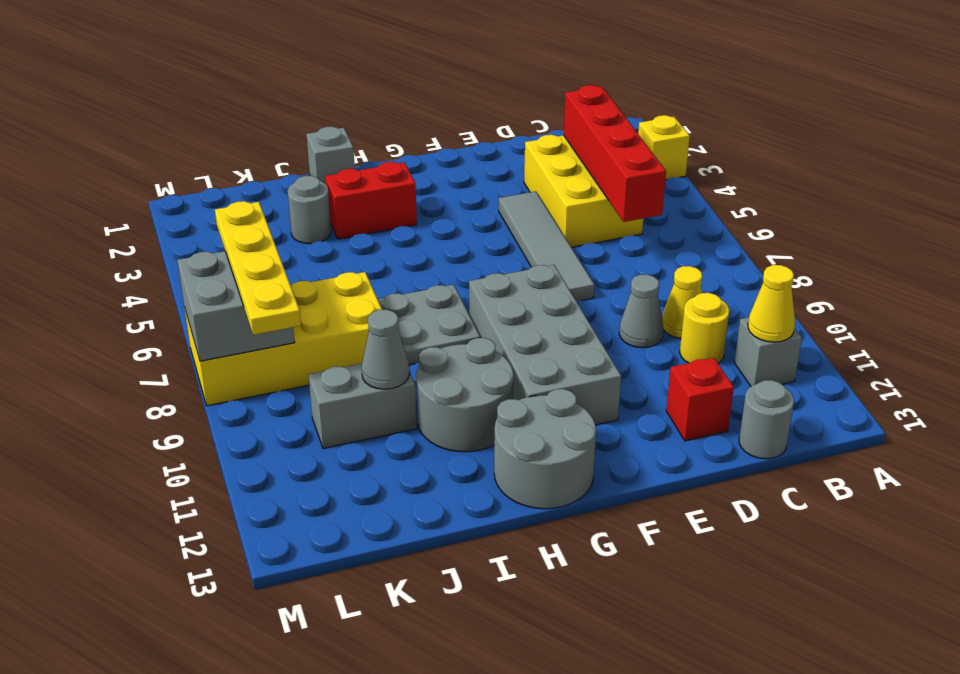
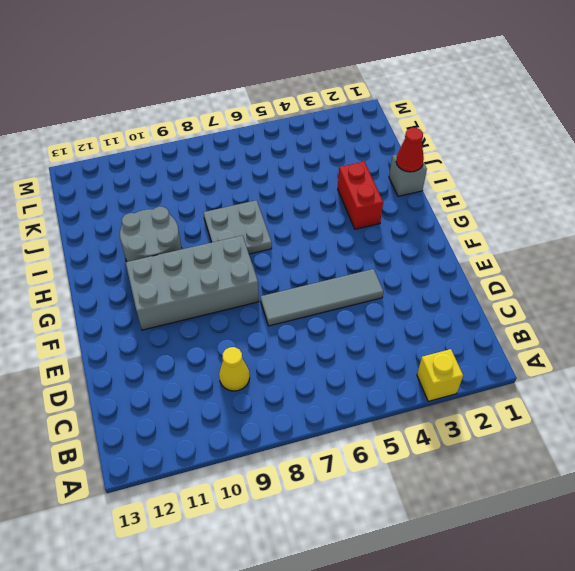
red 1x1 cone [396,128,424,172] -> none
none -> grey 1x1 brick [734,317,802,386]
none -> yellow 2x3 brick [524,135,643,247]
none -> yellow 1x1 round brick [680,293,729,363]

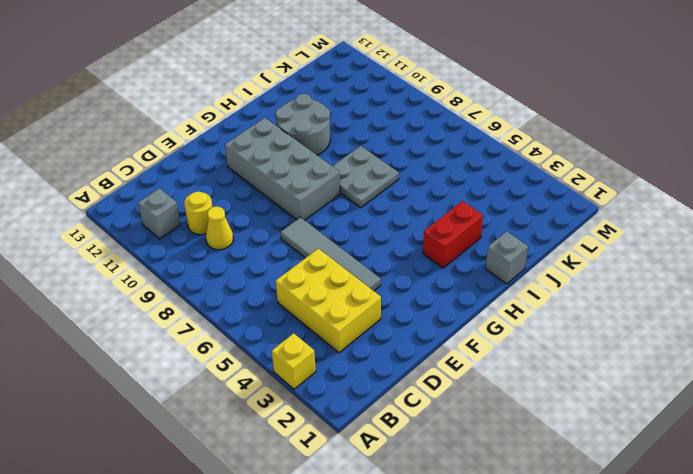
none -> grey 1x1 round brick [739,380,794,459]
none -> grey 1x1 cone [619,275,663,348]
none -> red 1x1 brick [666,358,734,441]

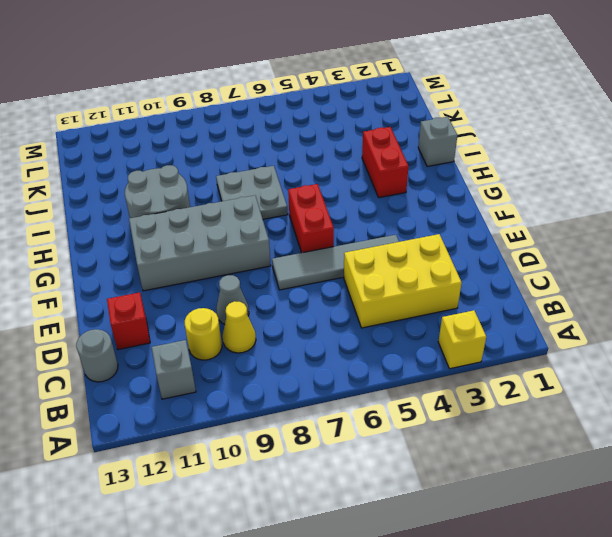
red 1x2 brick [288,184,334,253] -> none
none -> grey 2x2 round brick [494,389,596,509]
none -> grey 1x1 round brick [288,176,331,244]
none -> yellow 2x4 brick [185,272,382,406]

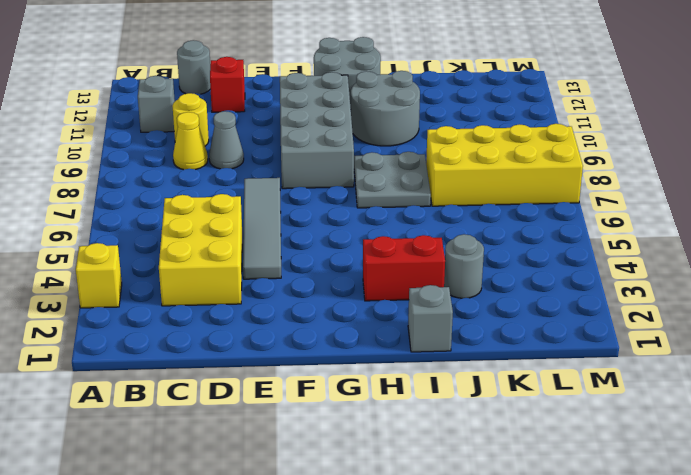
none -> grey 1x2 brick [308,364,417,449]
none -> yellow 1x1 cone [748,265,795,342]
none -> red 1x4 brick [564,85,666,222]

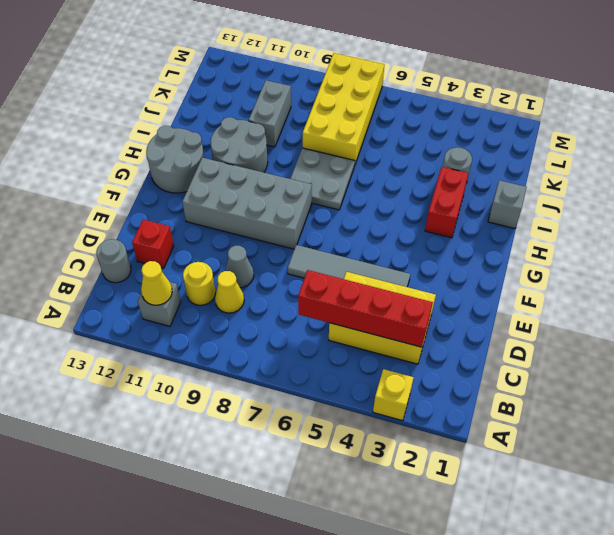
none -> grey 1x1 cone [362,310,410,389]
none -> grey 2x2 brick [177,251,295,361]
none -> yellow 1x4 plate [215,201,301,335]

